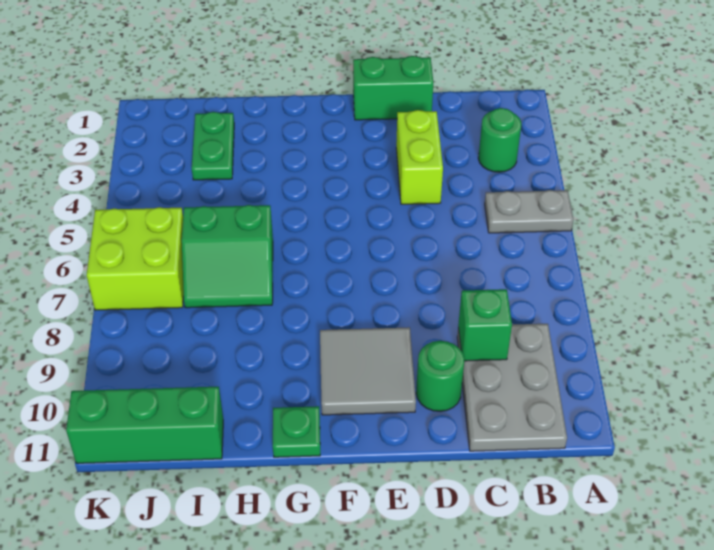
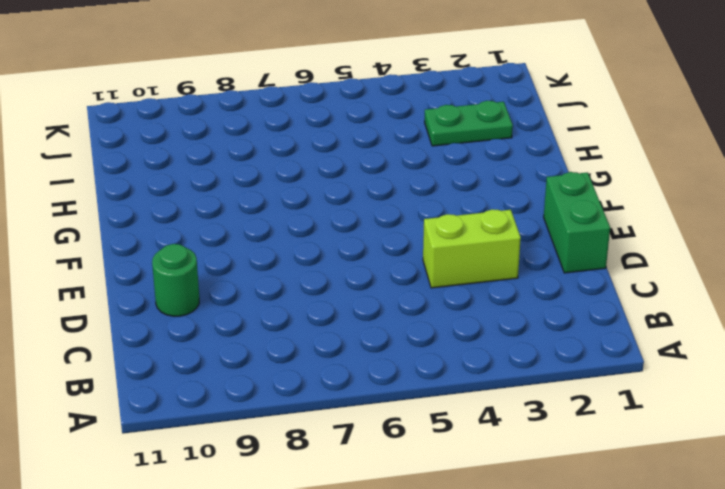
none -> grey 1x2 plate [485,190,573,233]
none -> green 1x1 round brick [478,108,521,172]
none -> grey 2x3 plate [457,324,567,451]

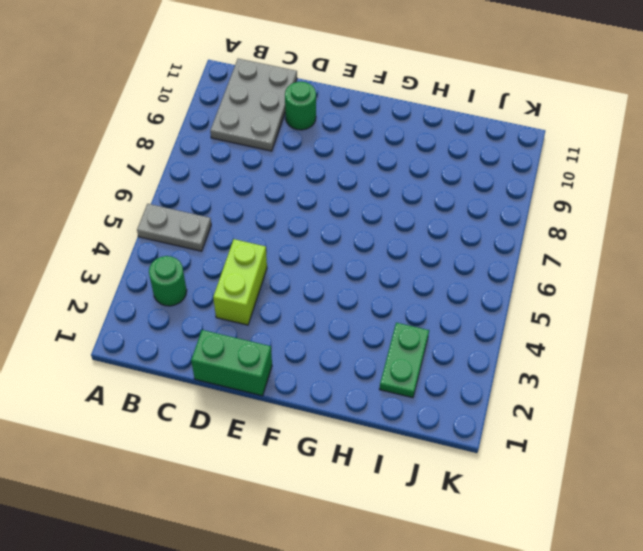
none -> grey 2x2 tile [320,327,416,415]
none -> green 1x1 plate [273,406,320,457]
none -> green 2x2 slope [182,205,273,308]

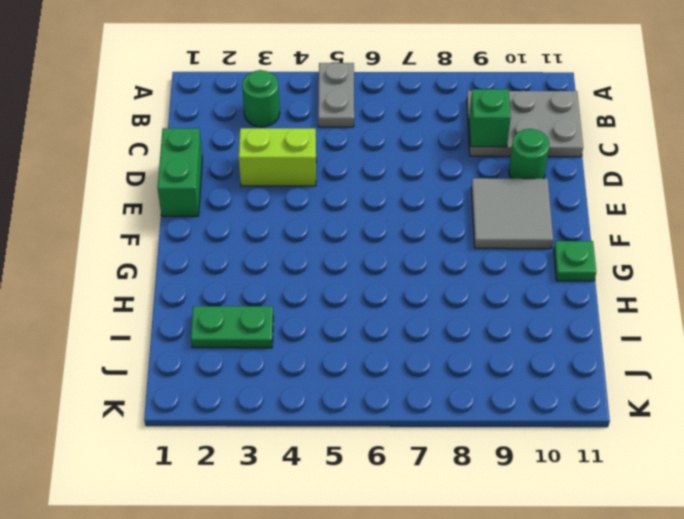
none -> green 2x2 slope [182,205,273,308]
none -> green 1x3 brick [66,387,223,463]
none -> lime 2x2 brick [87,207,184,310]

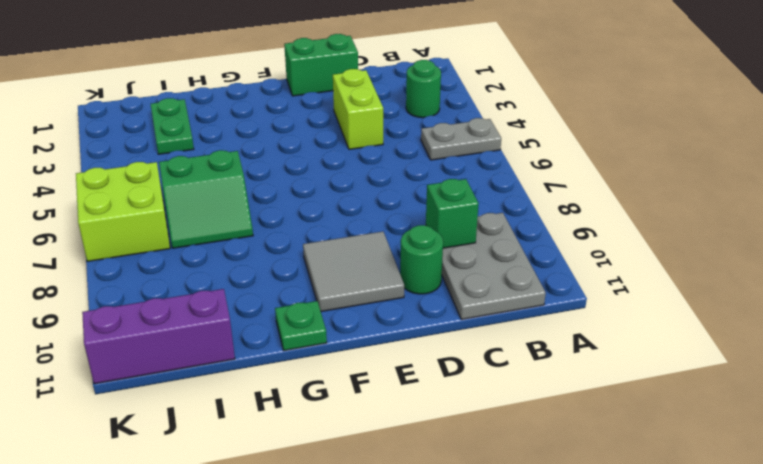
purple 1x3 brick [82,289,235,384] -> green 1x3 brick [66,387,223,463]

